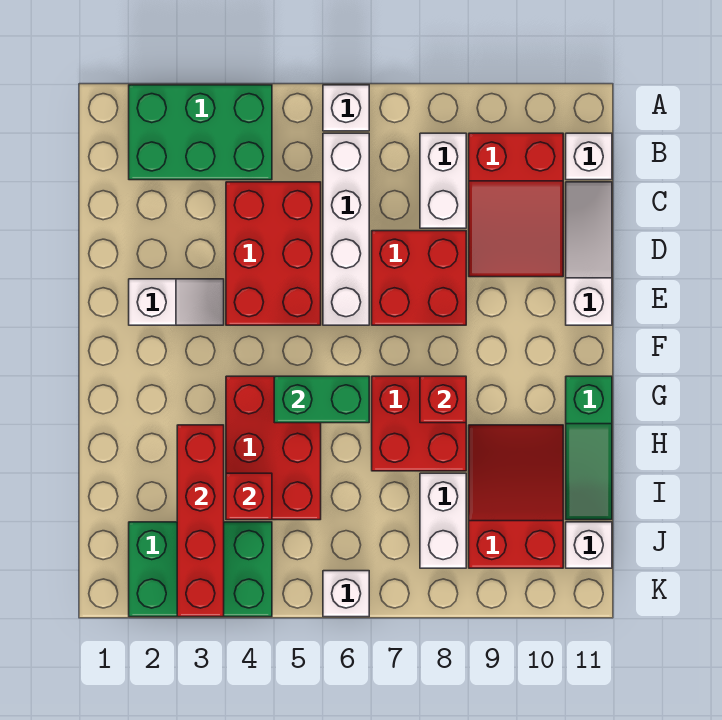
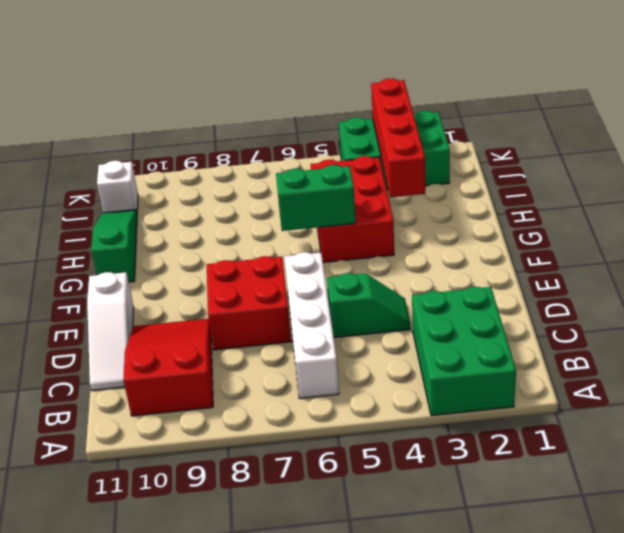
green 2x3 brick [412,287,516,416] -> green 2x3 brick turned to [129,85,272,180]
green 1x2 slope [327,273,410,338] -> red 2x3 brick [226,182,321,325]
none -> white 1x1 brick [323,85,369,131]
none -> white 1x2 brick [420,133,466,228]
none -> white 1x1 brick [566,133,612,180]

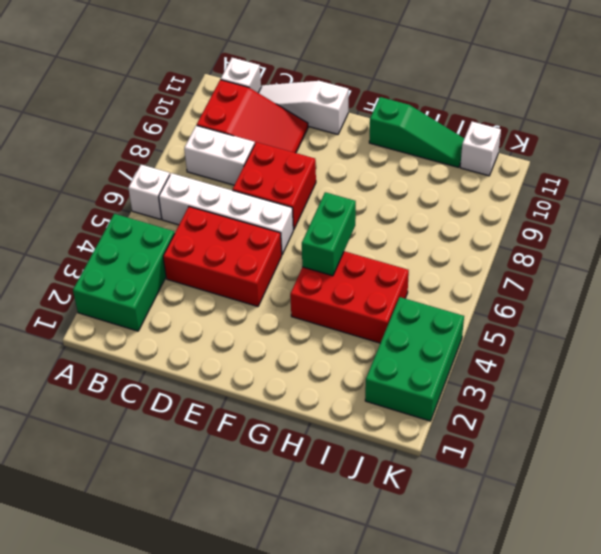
none -> white 1x2 slope [129,279,224,325]
none -> red 2x2 brick [372,376,466,471]
none -> red 2x3 slope [469,425,563,568]

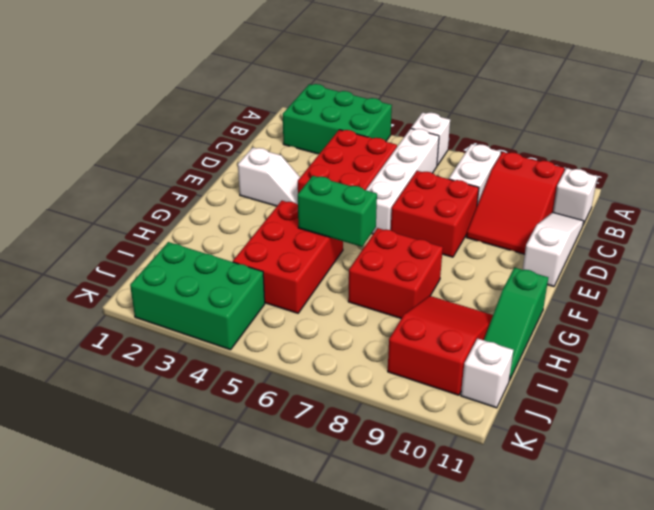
none -> white 1x2 brick [420,473,466,568]
none -> white 1x1 brick [323,571,369,617]
none -> red 1x1 brick [420,376,466,423]

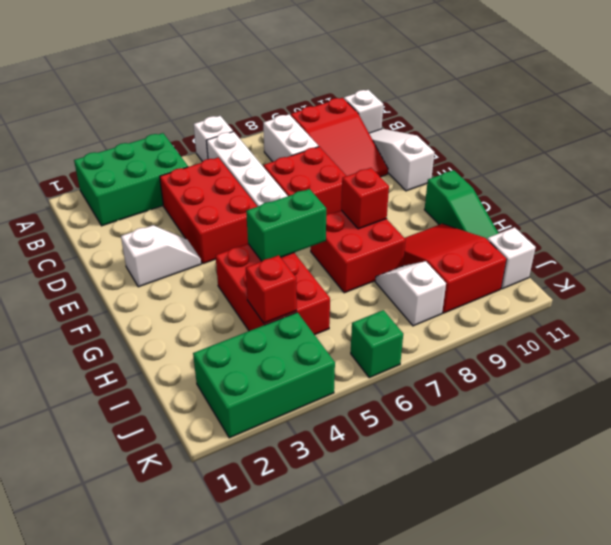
white 1x2 slope [375,261,446,326] -> white 1x2 brick [420,473,466,568]
green 1x1 brick [351,310,403,378] -> white 1x1 brick [323,571,369,617]
none -> red 1x4 brick [177,425,224,617]

